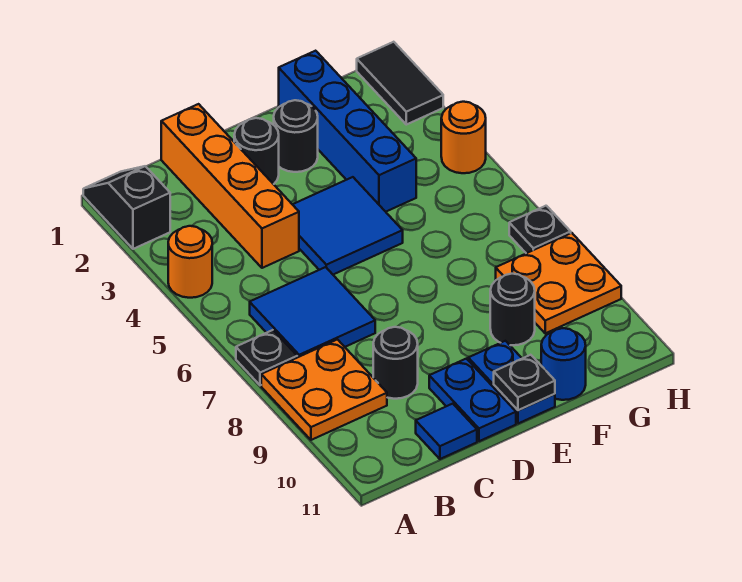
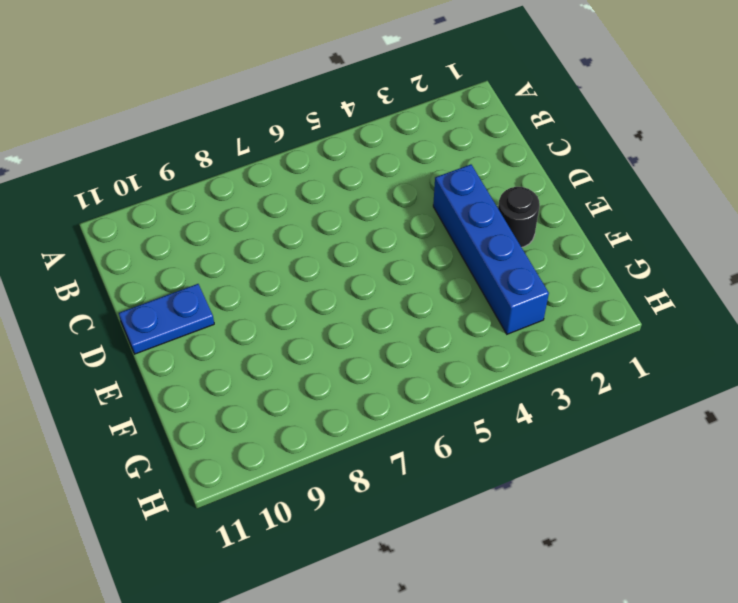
blue 1x4 brick [433,164,549,334] -> blue 1x4 brick turned to [279,51,416,212]
none -> black 1x2 slope [83,166,170,249]
none -> orange 1x1 round brick [168,226,212,298]
none -> black 1x1 plate [236,330,297,385]

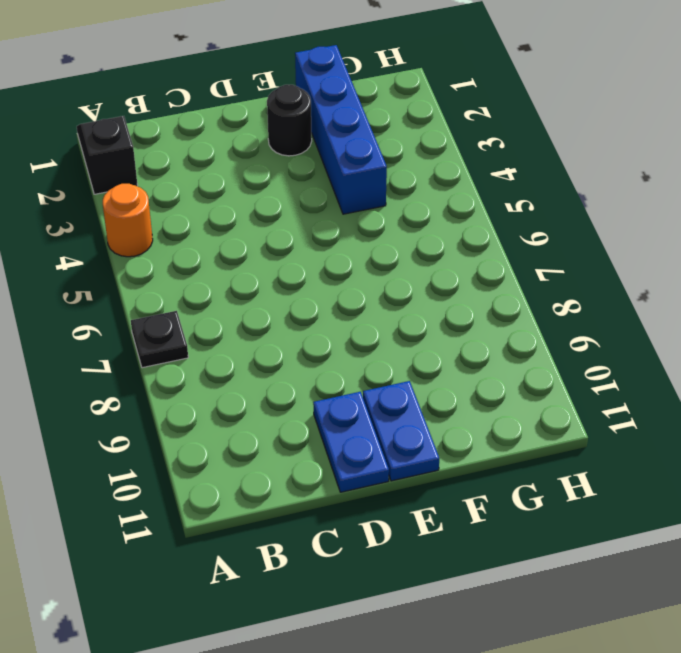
none -> orange 2x2 plate [261,340,387,440]
none -> blue 2x2 tile [250,267,375,357]
none -> orange 1x4 brick [161,104,299,268]

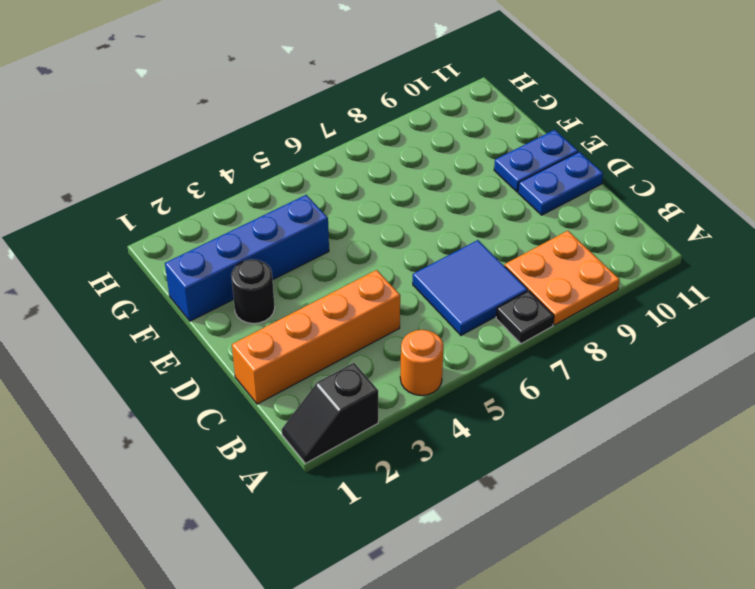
none -> black 1x1 round brick [373,327,418,399]
none -> blue 1x1 tile [416,404,477,459]
none -> black 1x1 round brick [234,118,279,184]

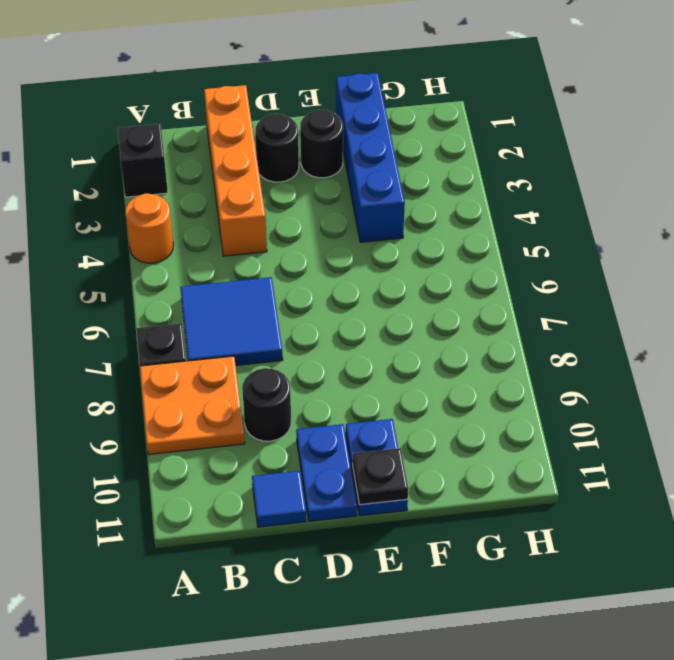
none -> blue 2x2 tile [292,177,403,275]
none -> black 1x1 round brick [490,274,535,345]
none -> blue 1x1 round brick [541,328,586,400]

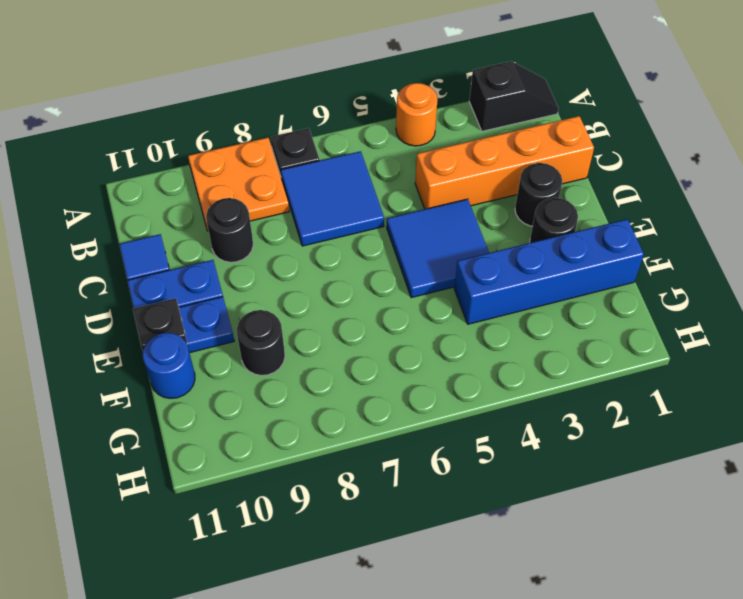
none -> orange 2x2 plate [496,233,621,333]
none -> black 1x2 tile [357,42,443,125]
none -> orange 1x1 round brick [441,102,486,173]

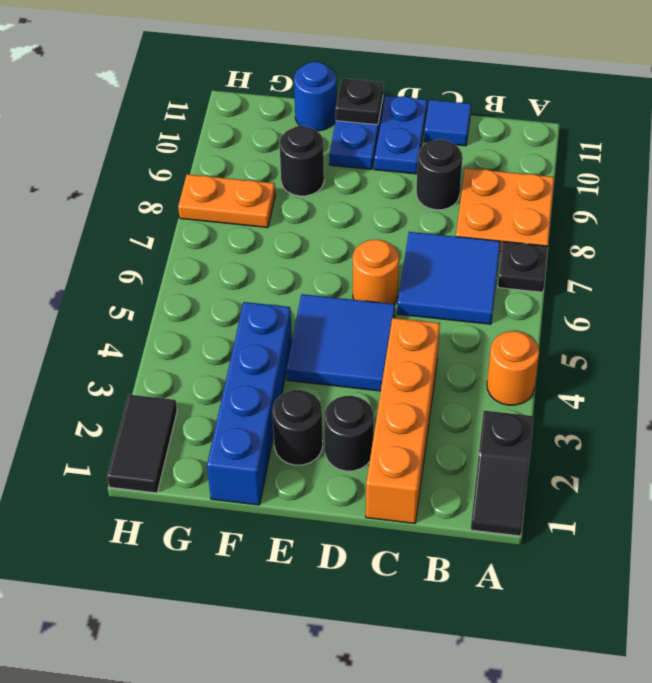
orange 1x1 round brick [353,239,399,304] -> orange 1x1 round brick moved to [441,102,486,173]
orange 1x2 plate [178,174,275,228] -> orange 2x2 plate [496,233,621,333]
none -> black 1x1 plate [509,206,571,253]

